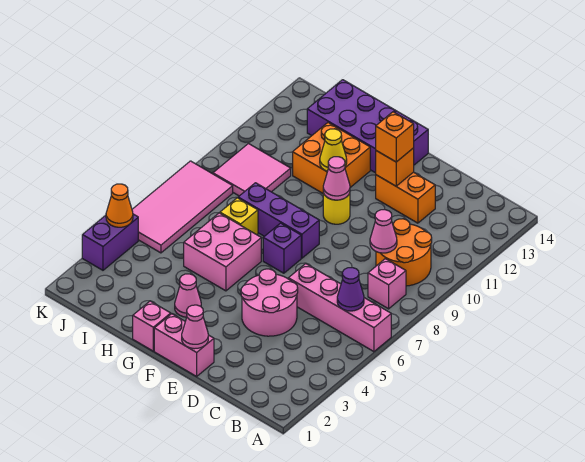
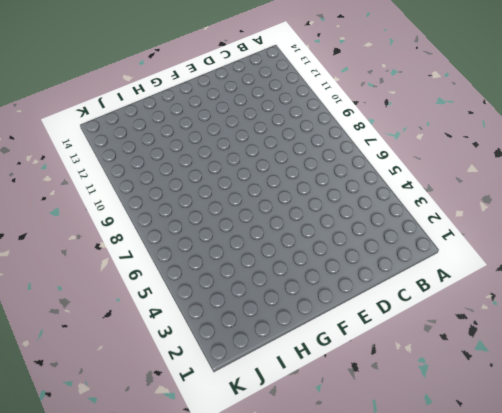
none -> pink 1x4 brick [288,264,391,352]
none -> pink 1x1 brick [368,259,406,309]
none -> orange 2x2 round brick [376,219,432,286]

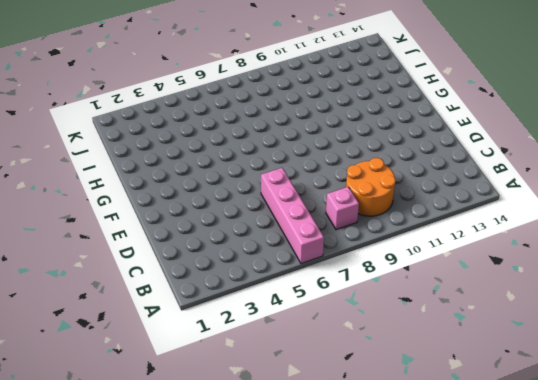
none -> pink 2x2 round brick [241,269,298,336]
none -> orange 1x2 brick [376,172,435,223]
none -> pink 1x2 brick [154,314,214,376]

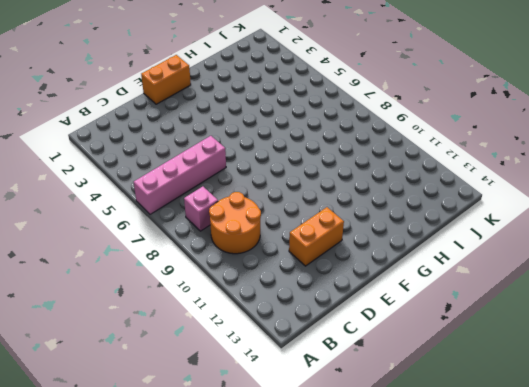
orange 1x2 brick [141,55,191,104] -> pink 1x2 brick [154,314,214,376]
none -> pink 2x2 round brick [241,269,298,336]
none -> purple 1x1 brick [263,223,301,273]
none -> purple 1x3 brick [238,183,319,258]

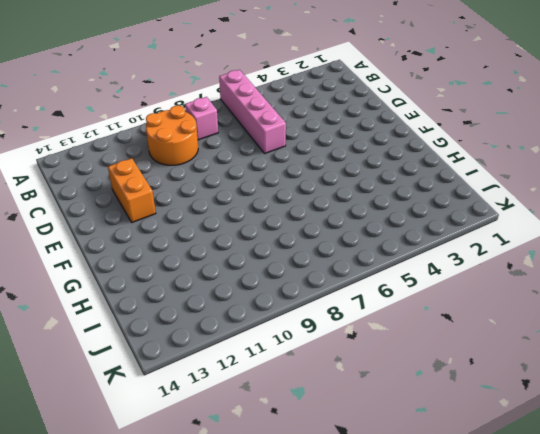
none -> pink 2x2 round brick [241,269,298,336]
none -> pink 1x2 brick [154,314,214,376]
none -> purple 1x1 brick [263,223,301,273]

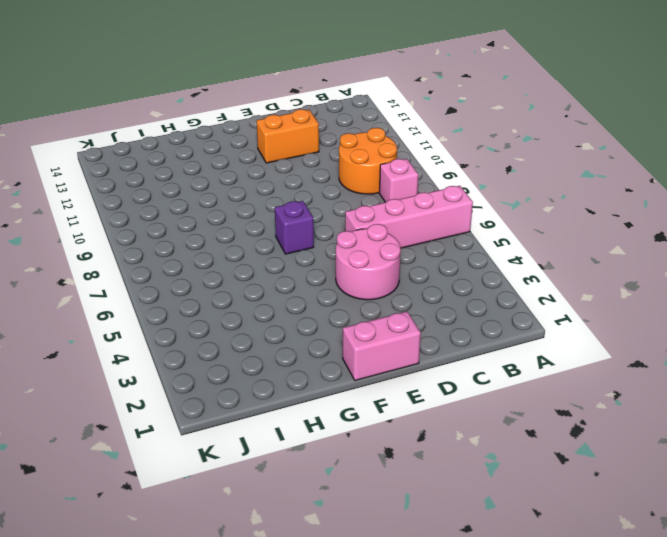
none -> purple 1x3 brick [238,183,319,258]
none -> yellow 1x1 round brick [323,193,350,224]
none -> purple 2x4 brick [307,80,428,173]

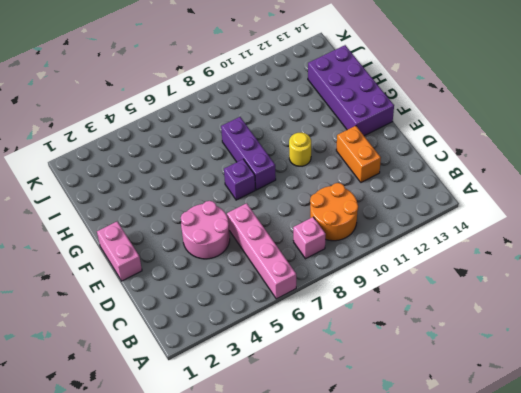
none -> pink 1x1 brick [133,301,171,351]
none -> pink 1x1 cone [175,274,201,317]
none -> pink 2x2 brick [184,213,261,291]

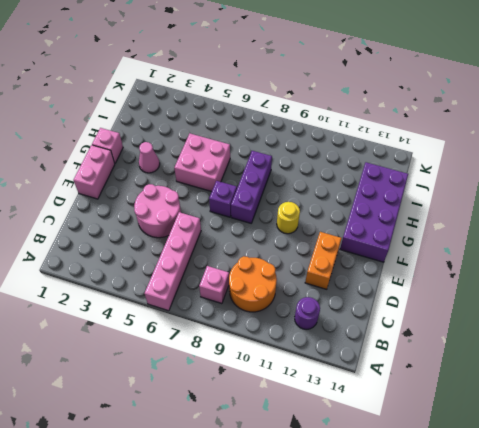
purple 1x1 round brick [295,297,320,330] -> none
none -> orange 2x2 brick [293,123,370,193]
none -> yellow 1x1 brick [220,198,258,235]
none -> pink 2x2 tile [213,144,291,196]

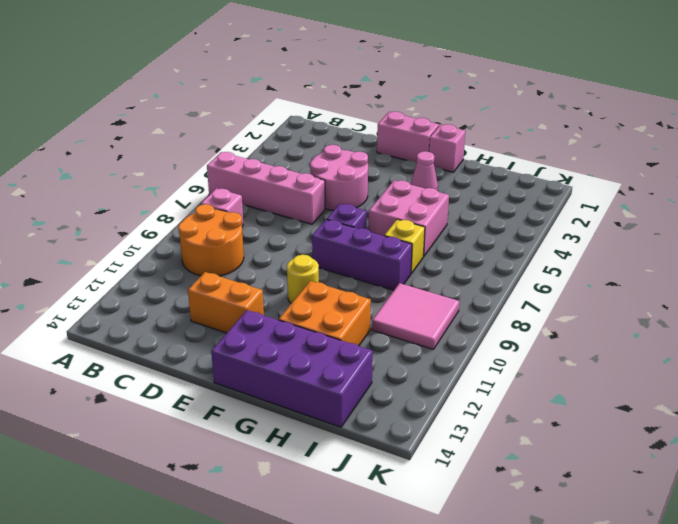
none -> pink 2x4 tile [132,161,233,253]
none -> purple 1x2 brick [82,214,138,270]
none -> purple 1x1 cone [337,268,364,311]

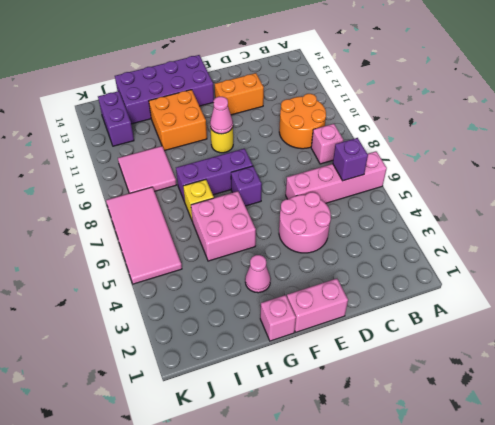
purple 1x1 brick [333,138,368,181] -> purple 1x1 cone [337,268,364,311]
purple 1x2 brick [98,91,134,146] -> purple 1x2 brick moved to [82,214,138,270]
none -> pink 1x1 cone [370,210,397,253]
none -> pink 1x1 cone [182,305,208,349]
none -> orange 1x1 brick [376,148,414,186]

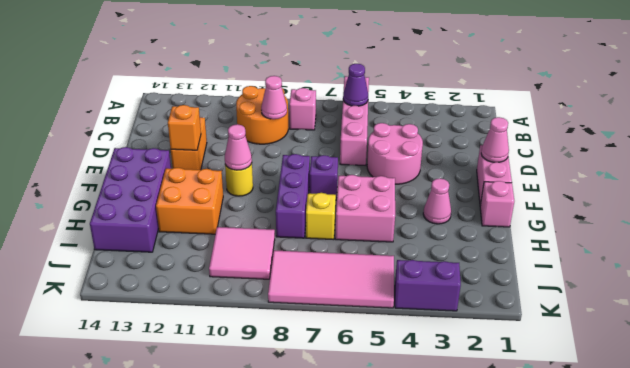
none -> yellow 1x1 cone [320,129,347,171]
none -> orange 1x1 cone [106,184,133,227]
none -> orange 1x1 brick [376,112,414,162]

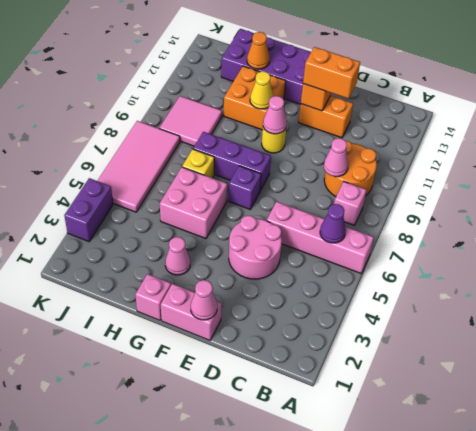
orange 1x2 brick [303,47,360,99] -> orange 1x1 brick [376,112,414,162]
orange 1x1 cone [247,32,270,69] -> orange 1x1 cone moved to [106,184,133,227]

